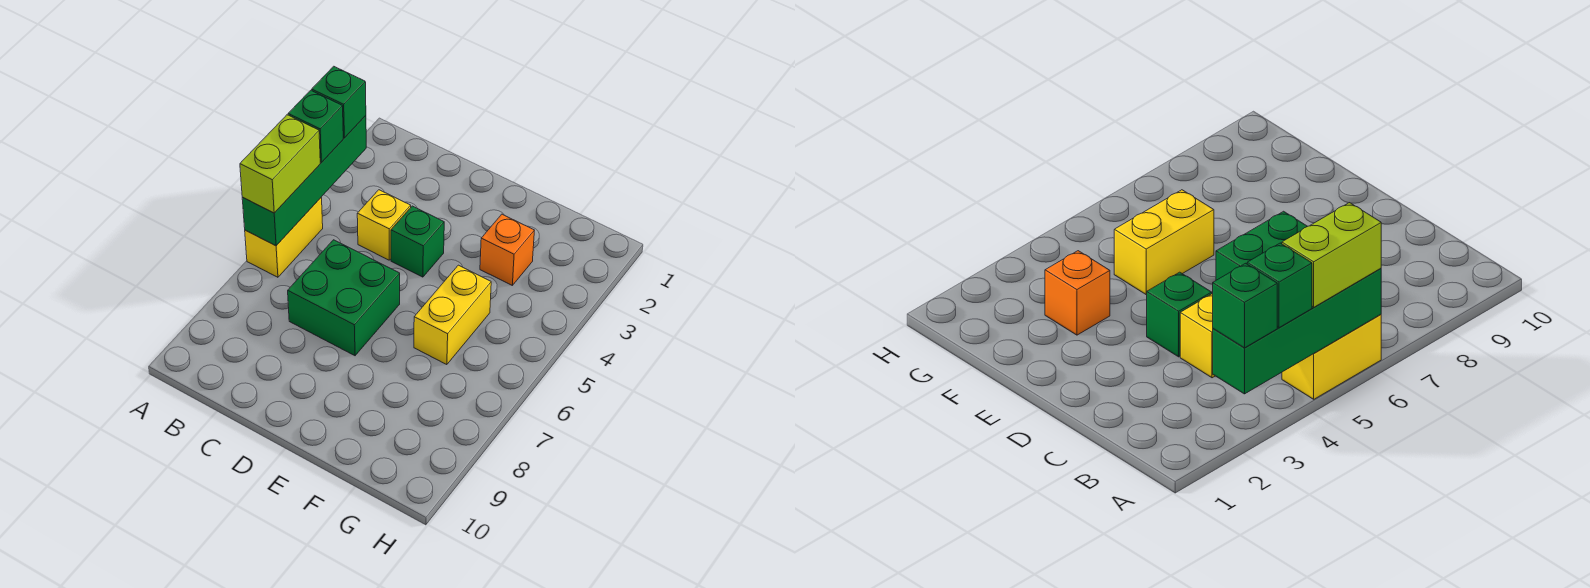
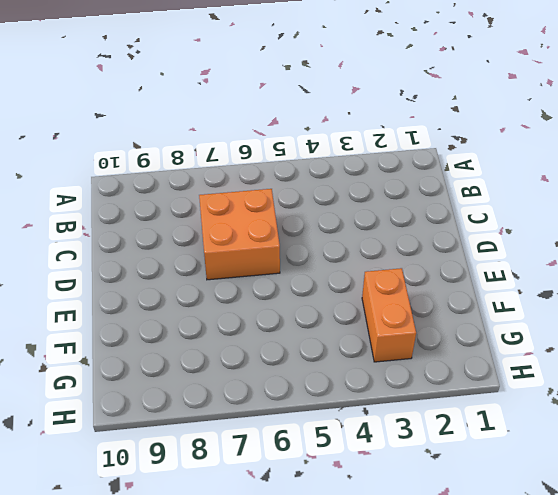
orange 2x2 brick [199,189,280,280] -> green 2x2 brick [288,240,400,356]
orange 1x2 brick [362,268,416,362] -> orange 1x1 brick [480,214,535,285]
none -> yellow 1x2 brick [245,197,323,277]
none -> yellow 1x1 brick [357,190,411,260]

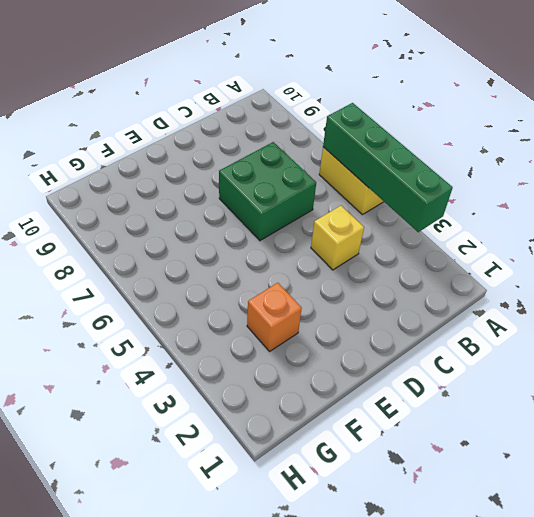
none -> green 1x1 brick [391,206,444,277]
none -> yellow 1x2 brick [414,265,491,365]

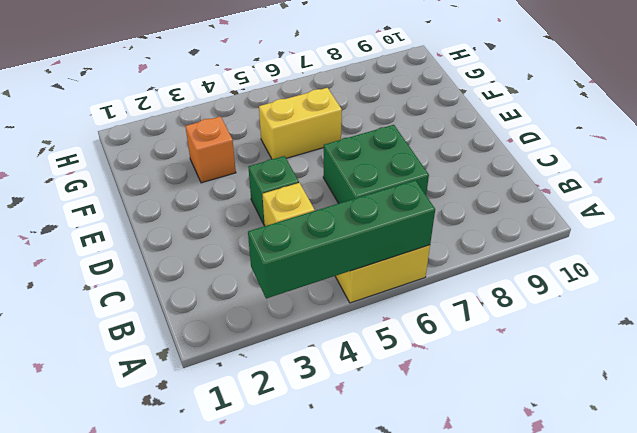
none -> green 1x1 brick [312,66,366,138]
none -> green 1x1 brick [288,90,343,162]

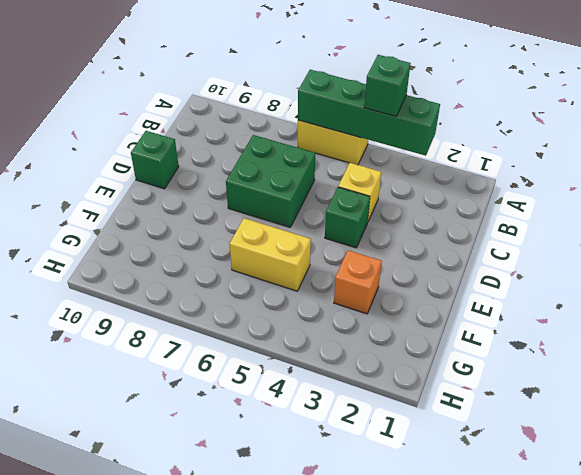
green 1x1 brick [131,131,179,189] -> green 1x1 brick moved to [312,66,366,138]
none -> lime 1x2 brick [240,115,320,213]

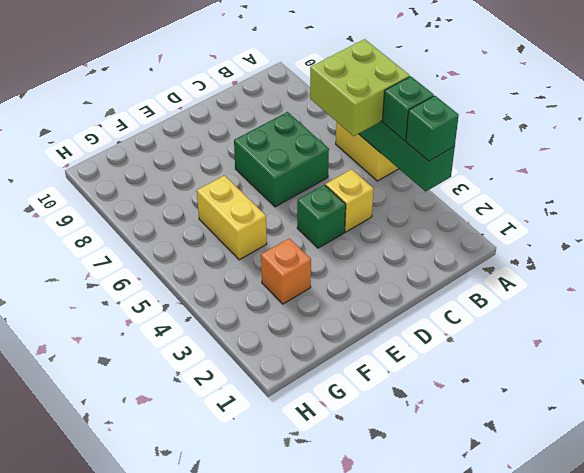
lime 2x2 brick [310,39,410,136] -> lime 1x2 brick [240,115,320,213]

